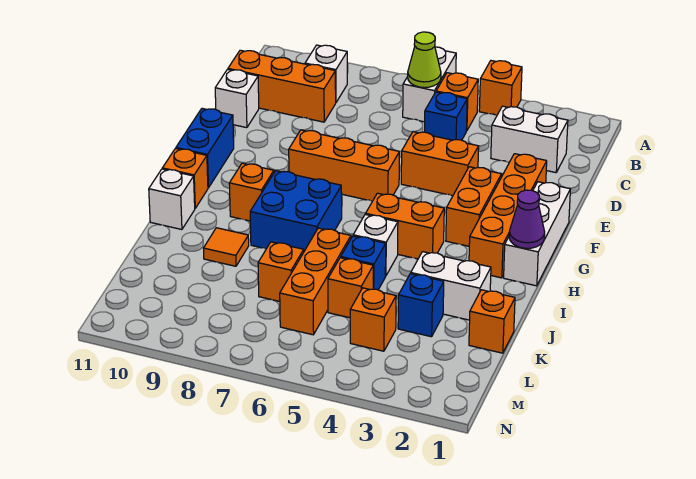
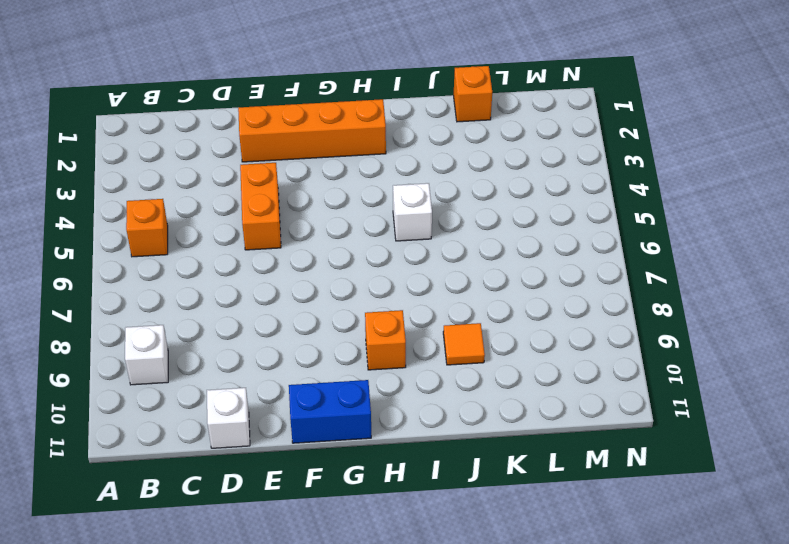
none -> orange 1x1 brick [479,61,522,115]
none -> white 1x2 brick [403,47,456,122]
none -> white 1x2 brick [491,106,568,173]
none -> blue 1x1 brick [424,92,467,140]

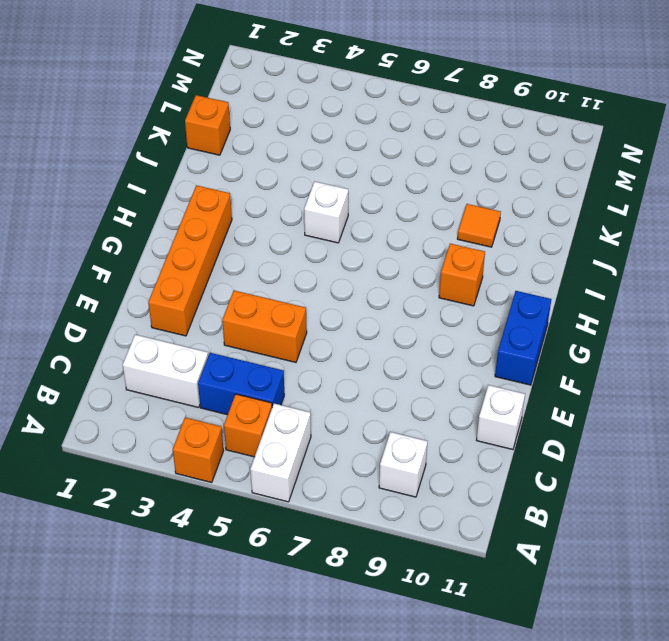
blue 1x2 brick [198,353,284,415] -> blue 1x1 brick [424,92,467,140]
none -> orange 1x3 brick [228,50,336,122]
none -> white 1x3 brick [504,182,570,286]
none -> orange 1x2 brick [446,167,502,246]
none -> orange 1x3 brick [289,130,399,201]

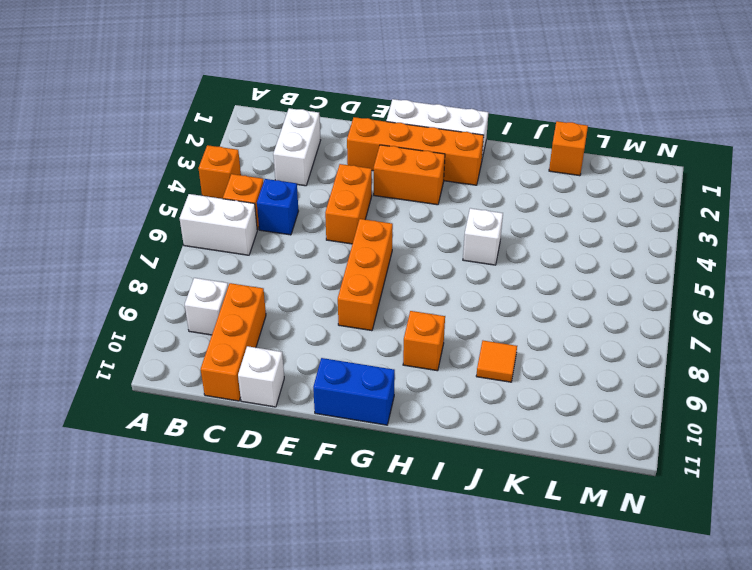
none -> orange 1x2 brick [366,193,444,259]
none -> blue 2x2 brick [250,171,342,251]
none -> orange 1x1 brick [162,149,208,208]
none -> white 1x1 brick [149,169,195,230]

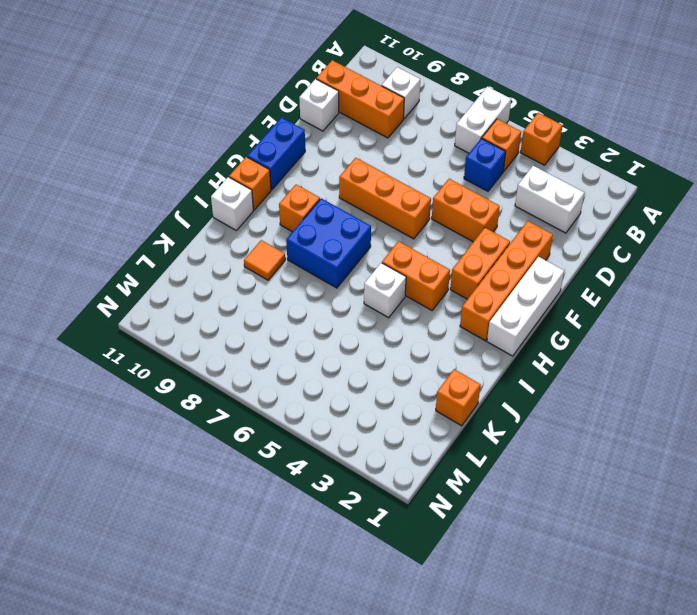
none -> white 1x2 brick [411,252,491,320]
none -> blue 1x1 brick [341,236,386,290]
none -> orange 1x3 brick [280,228,351,335]
none -> blue 1x1 brick [398,274,444,337]

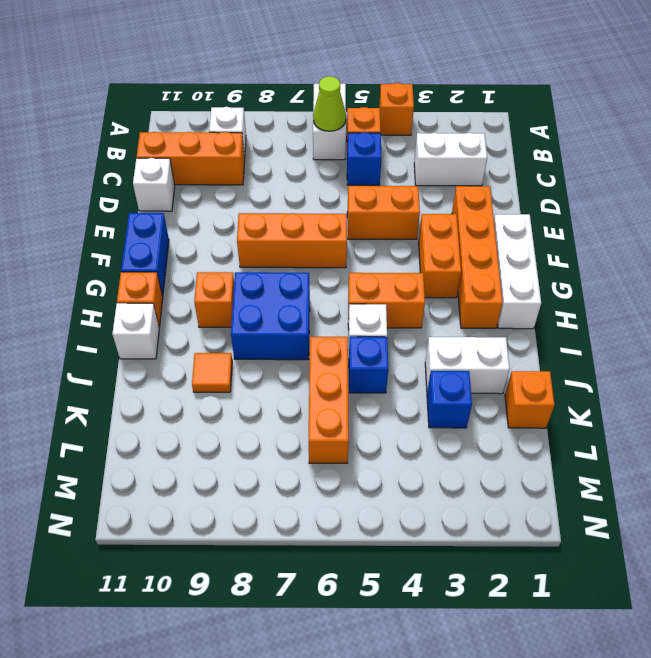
none -> orange 1x1 brick [328,258,373,318]
none -> orange 1x1 brick [258,242,304,301]
none -> orange 1x1 brick [350,288,396,351]
none -> purple 1x1 cone [509,190,545,248]

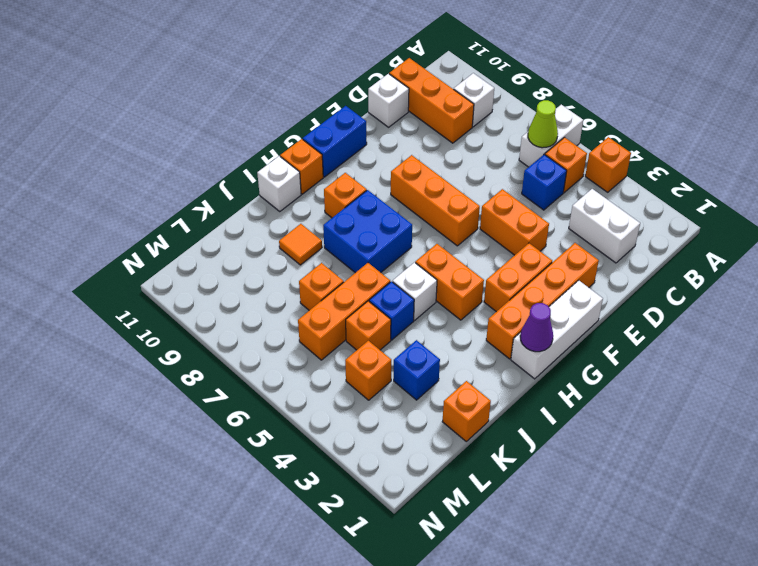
none -> white 1x2 brick [411,252,491,320]

